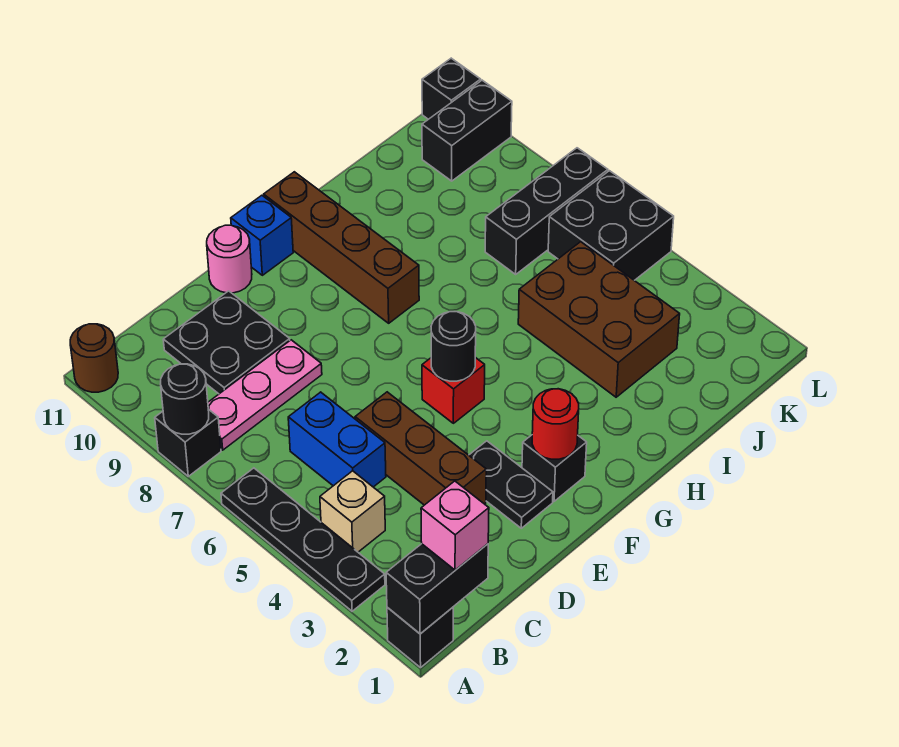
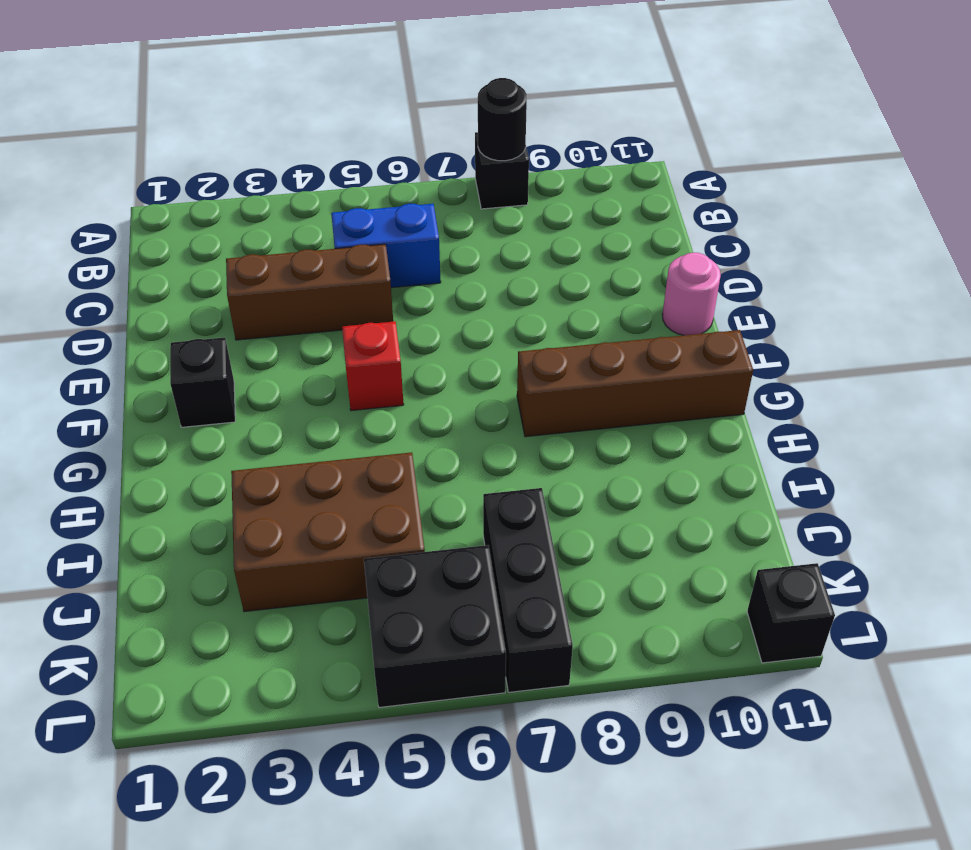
none -> black 1x1 brick [387,607,453,668]
none -> black 1x4 plate [221,468,385,611]
none -> brown 1x1 round brick [70,324,118,392]

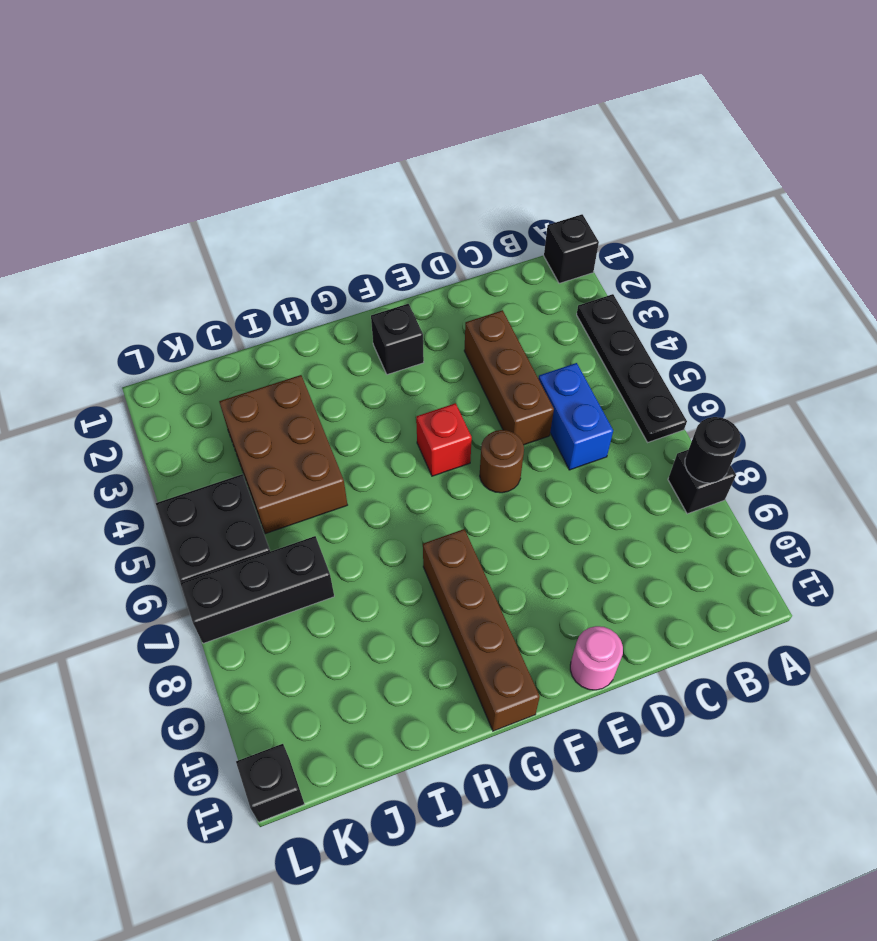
brown 1x1 round brick [480,430,524,493] -> brown 1x1 round brick moved to [70,324,118,392]
none -> tan 1x1 brick [320,471,385,552]
none -> pink 1x3 plate [208,340,322,450]
none -> black 2x2 plate [163,291,290,394]

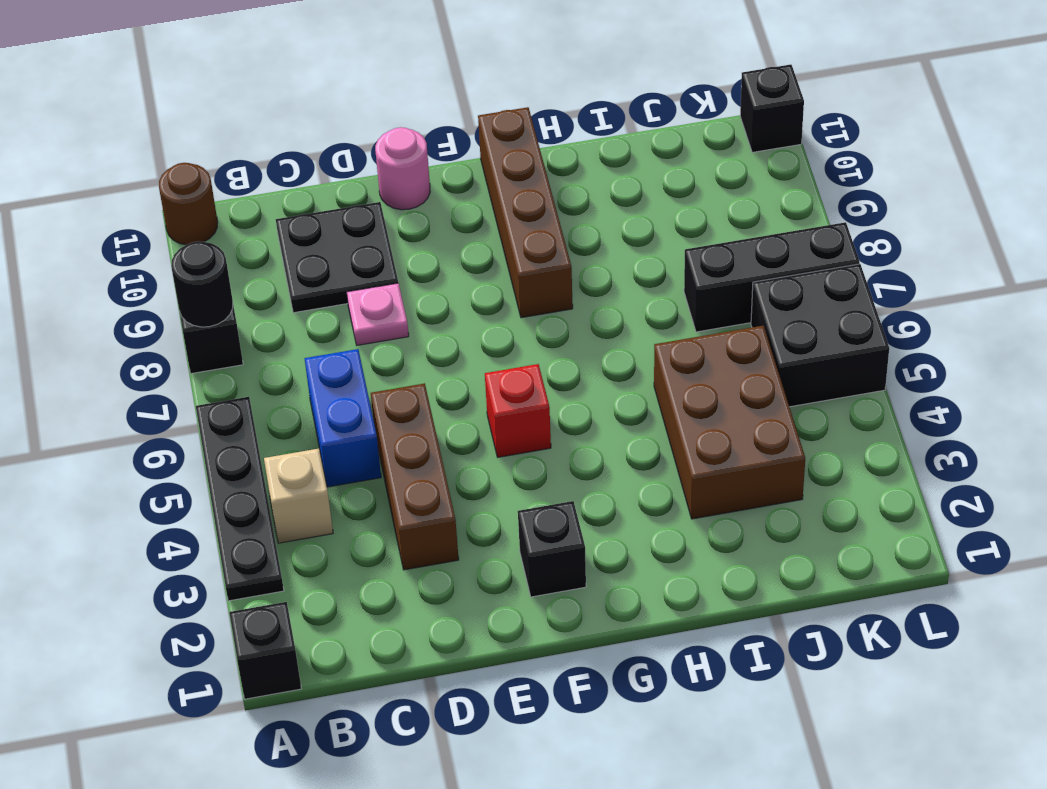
pink 1x1 plate [347,283,409,345] -> pink 1x3 plate [208,340,322,450]
none -> black 1x2 plate [469,441,553,528]
none -> blue 1x1 brick [231,195,293,275]
none -> black 1x2 brick [422,80,512,181]

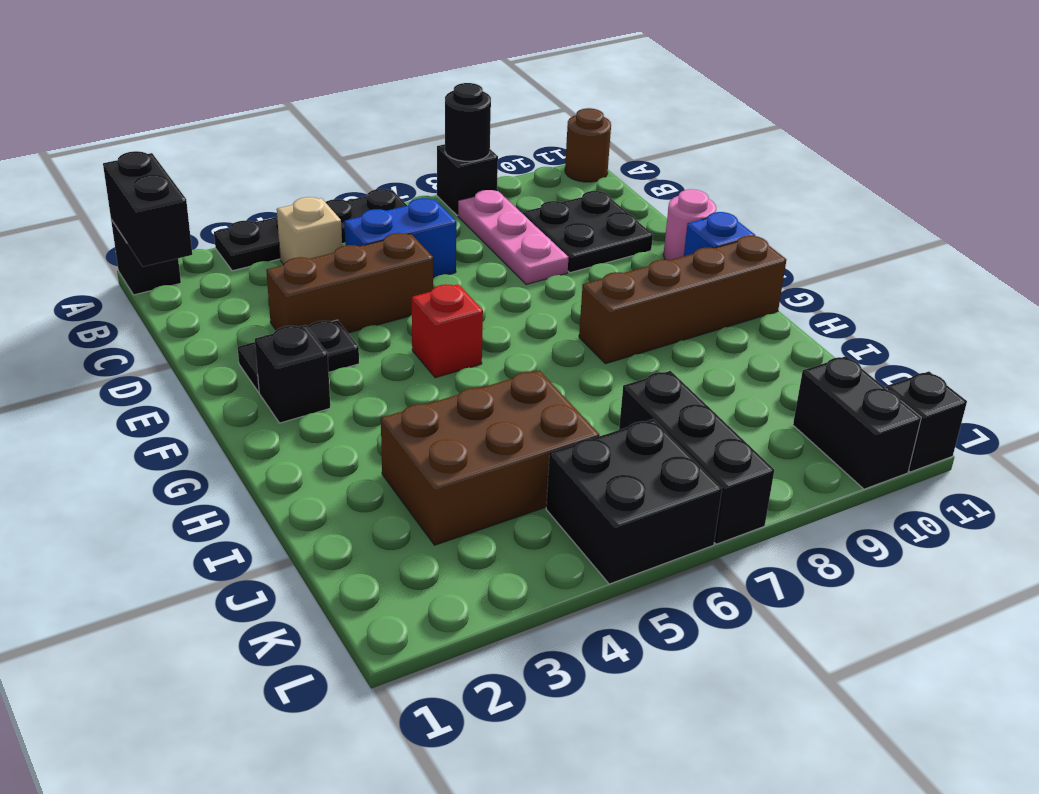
none -> red 1x1 round brick [532,389,579,459]
none -> black 1x1 round brick [431,312,476,381]
none -> pink 1x1 brick [421,481,489,570]

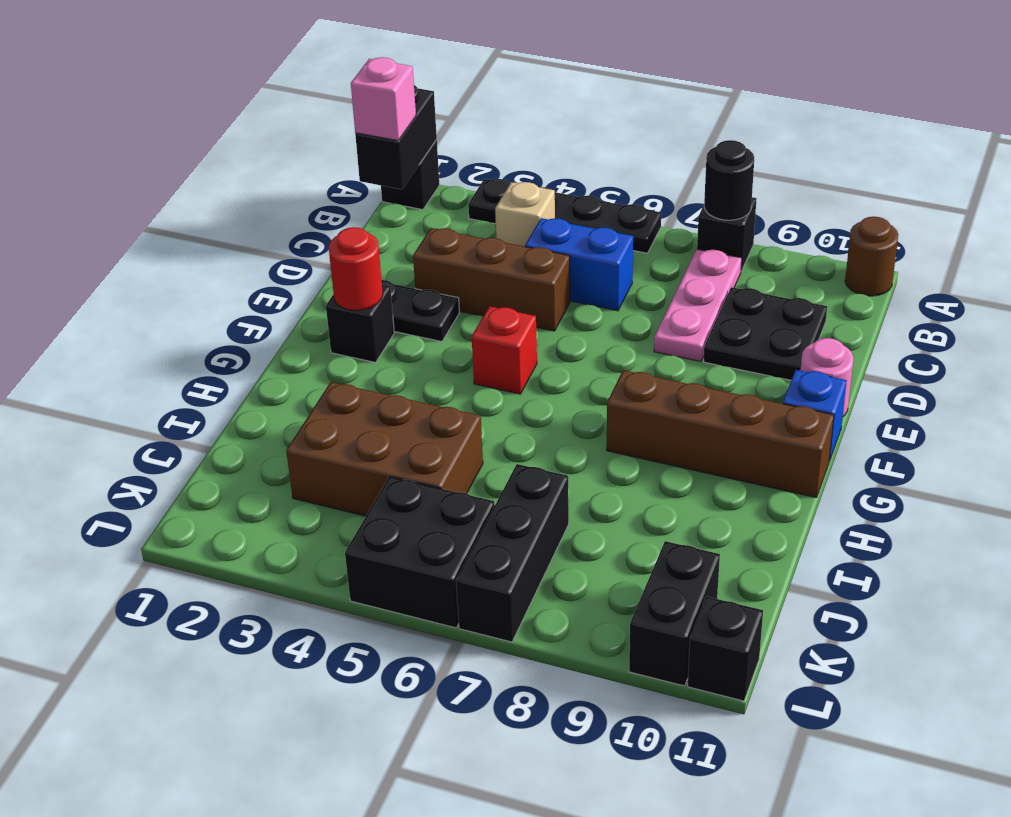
none -> black 1x1 round brick [431,312,476,381]

